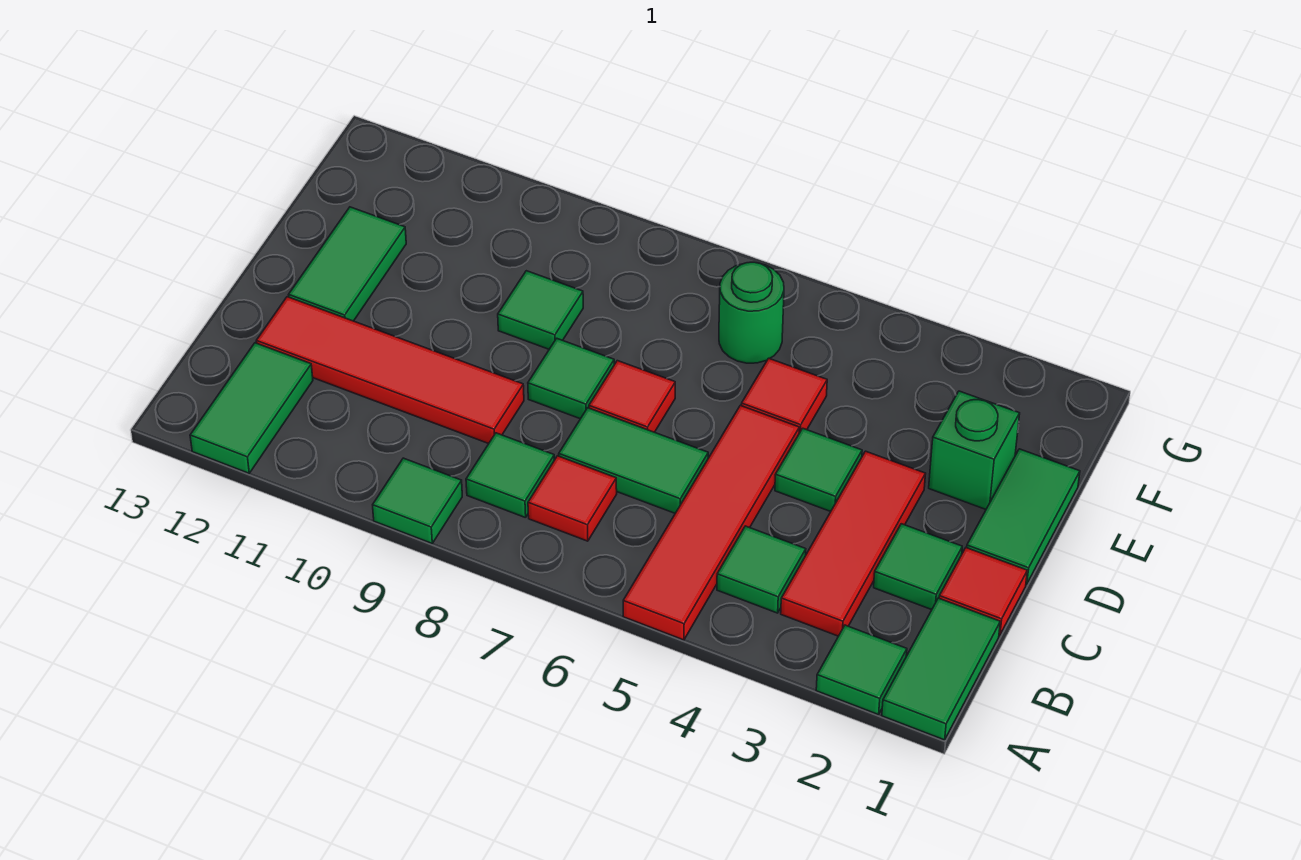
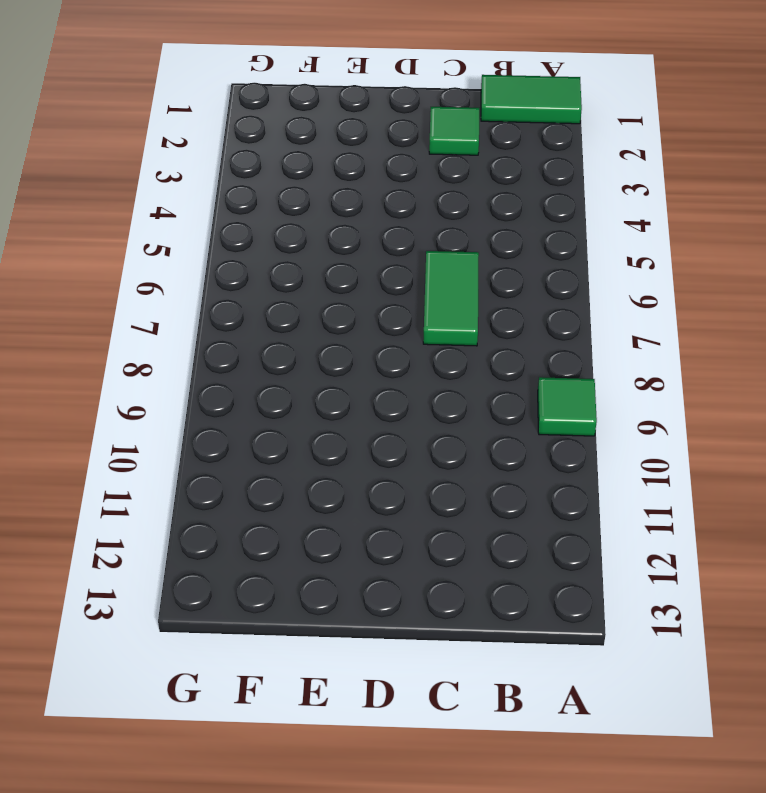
none -> green 1x1 tile [816,625,907,715]
none -> red 1x4 tile [623,406,799,640]
none -> green 1x2 tile [190,343,313,473]

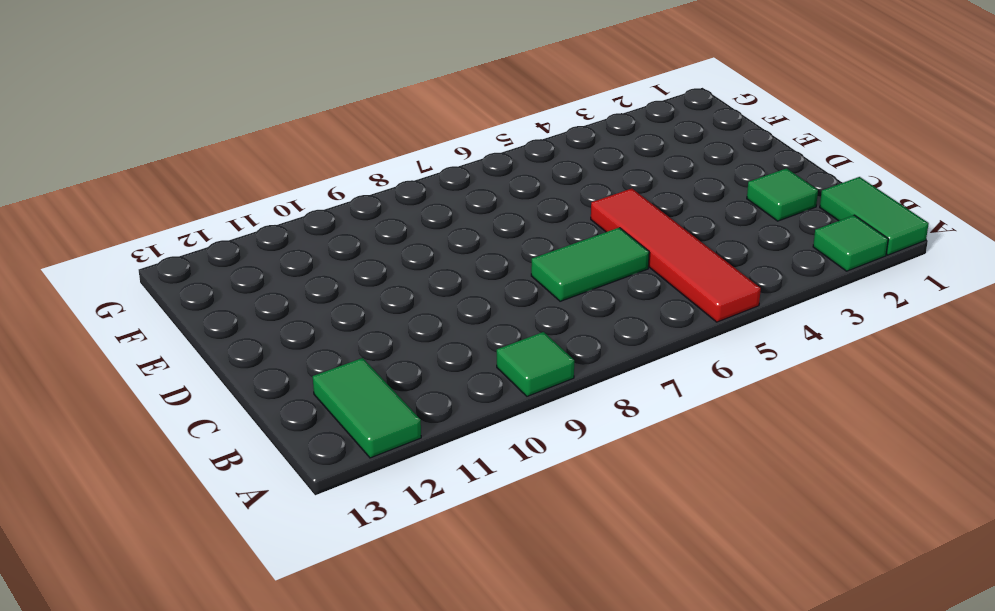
none -> red 1x3 tile [781,451,926,636]
none -> green 1x1 tile [717,526,806,613]
none -> red 1x1 tile [528,456,617,541]

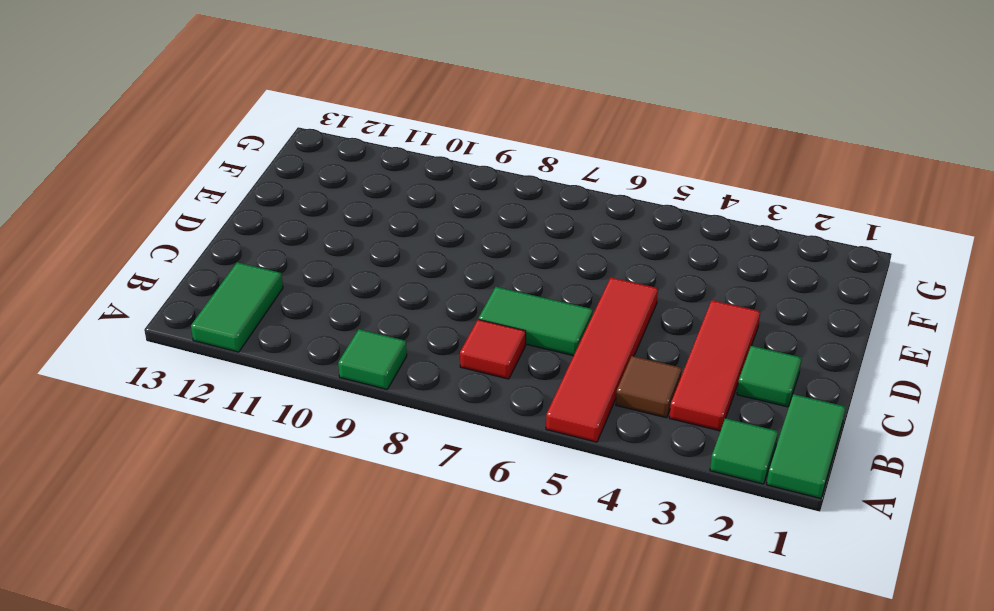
brown 1x1 tile [616,356,682,418] -> green 1x1 tile [717,526,806,613]
none -> green 1x1 tile [466,433,554,518]
none -> red 1x1 tile [939,548,1027,635]
none -> red 1x4 tile [256,297,524,444]

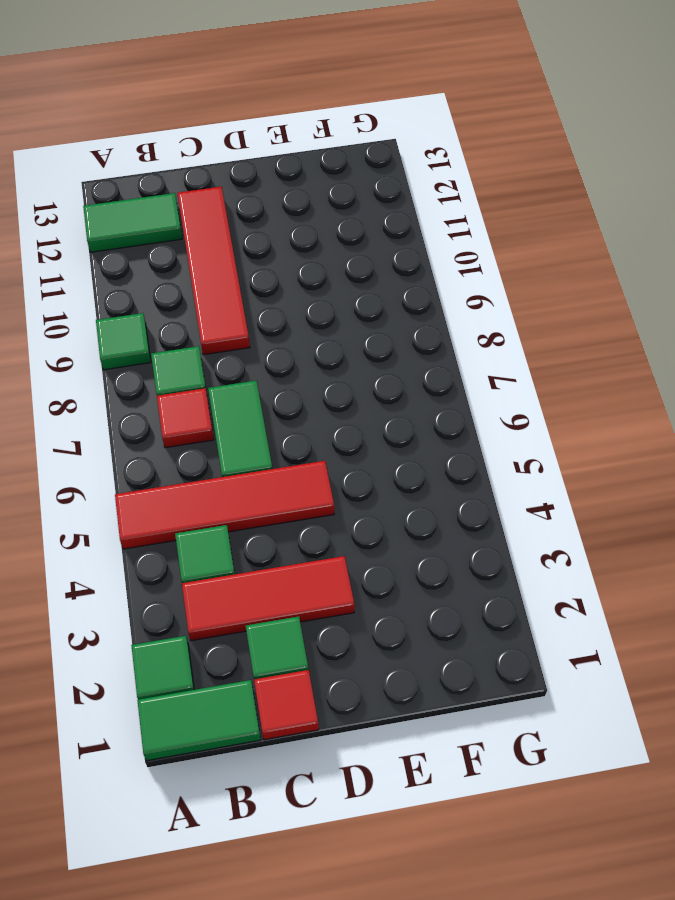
none -> green 1x2 tile [967,449,1080,584]
none -> green 1x1 tile [775,428,862,512]
none -> red 1x1 tile [589,361,675,432]

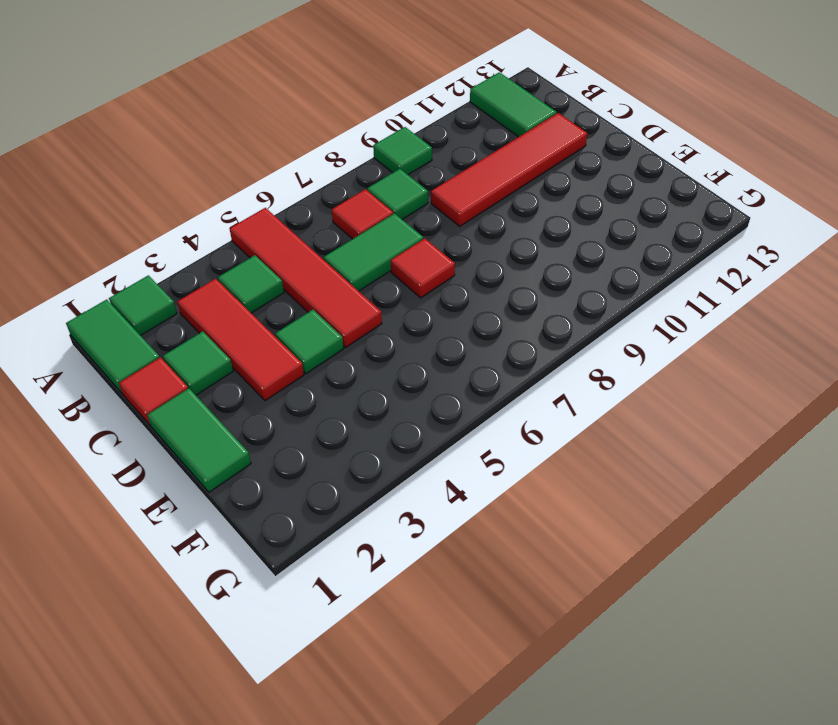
none -> green 1x1 tile [528,338,614,419]
none -> green 1x2 tile [289,207,406,321]
none -> green 1x1 brick [929,391,1020,509]

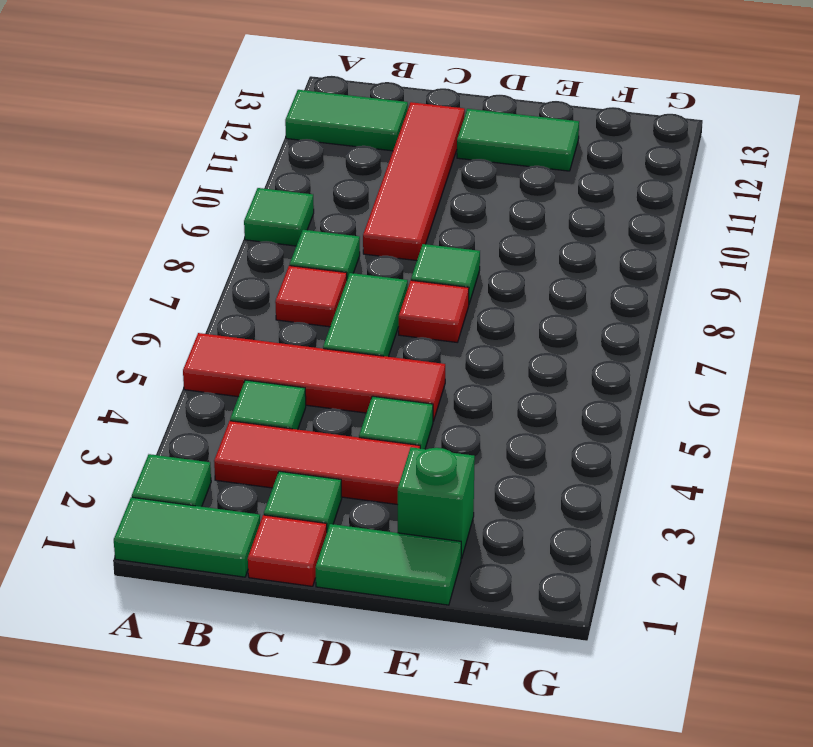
none -> red 1x1 tile [741,358,827,433]
none -> green 1x1 tile [498,271,583,349]
none -> green 1x1 round brick [719,262,784,363]

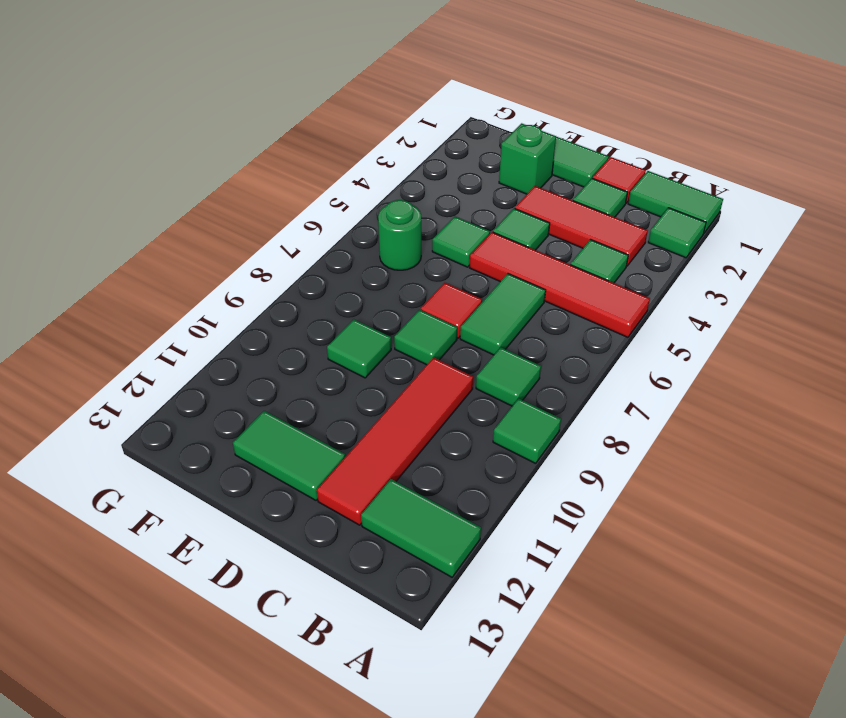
green 1x1 tile [432,217,490,267] -> red 1x1 tile [741,358,827,433]
none -> red 1x1 tile [528,456,617,541]

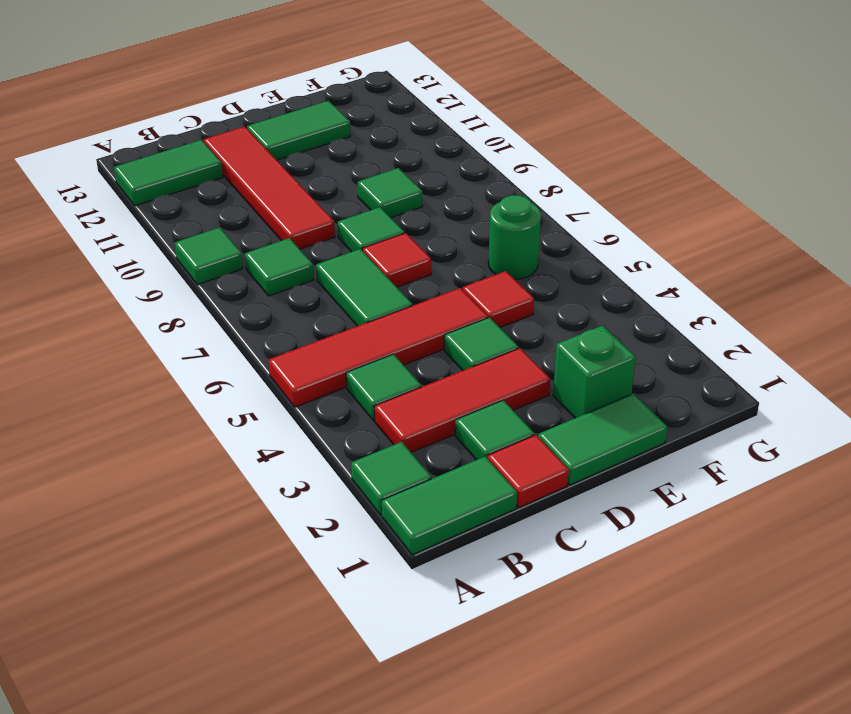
none -> red 1x1 tile [528,456,617,541]

